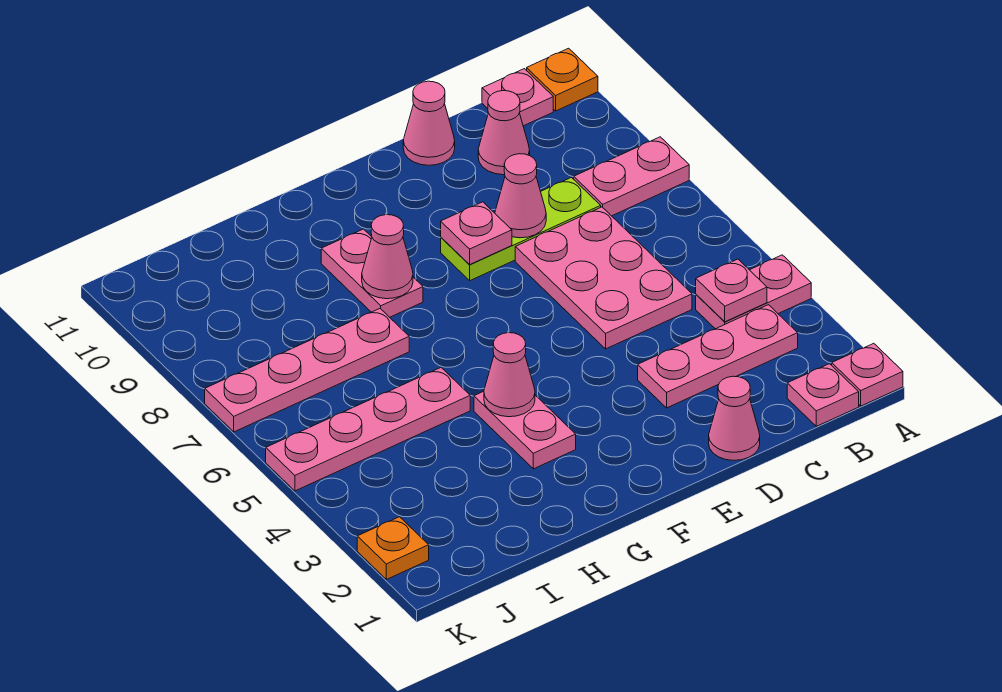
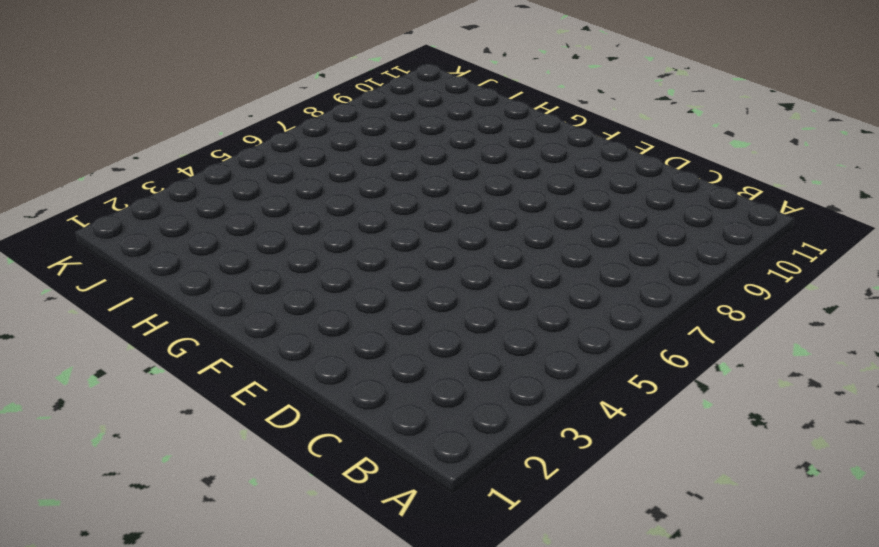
none -> pink 1x1 plate [832,343,903,406]
none -> pink 1x2 plate [696,255,811,329]
none -> pink 1x2 plate [574,137,689,216]

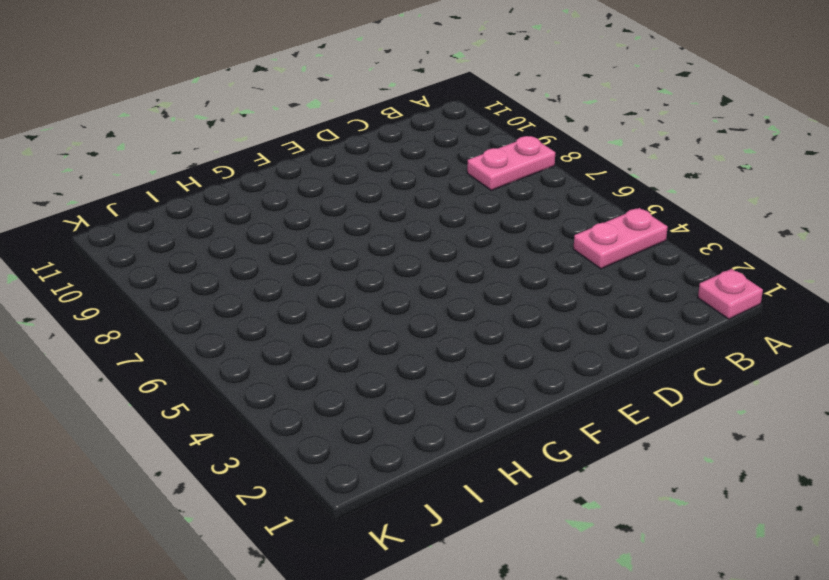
none -> orange 1x1 plate [527,48,598,111]
none -> pink 1x1 plate [787,364,859,426]
none -> pink 1x3 plate [638,305,798,408]

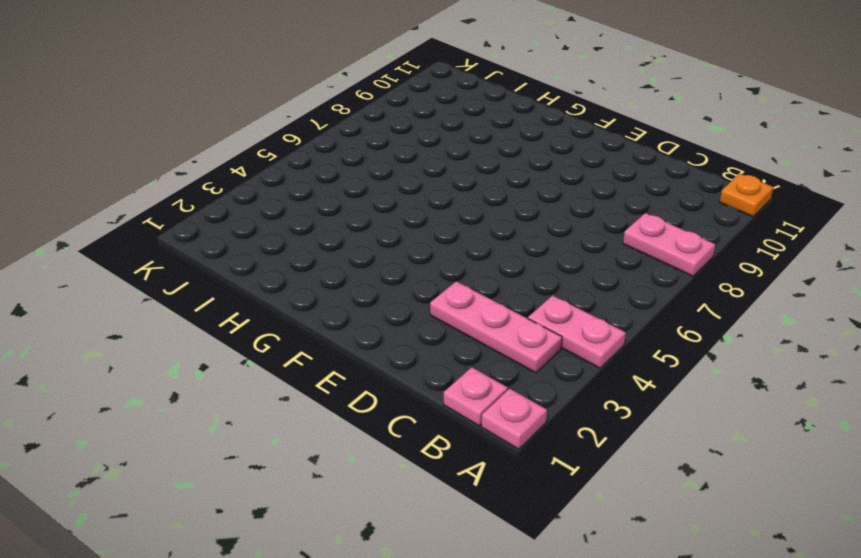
none -> pink 1x1 plate [482,69,553,126]
none -> pink 2x3 plate [515,207,692,349]
none -> lime 1x3 plate [441,178,601,280]

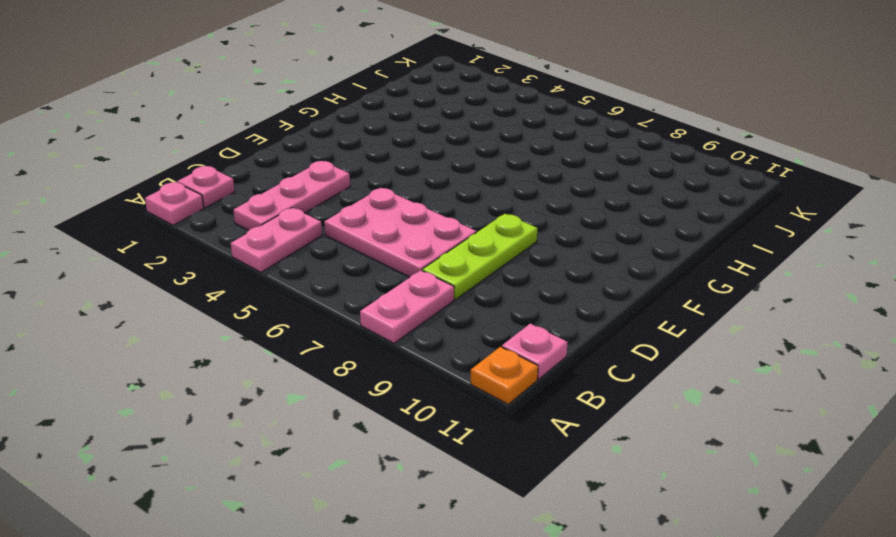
none -> pink 1x1 cone [478,91,530,175]
none -> pink 1x1 cone [709,376,760,460]
none -> pink 1x1 cone [403,81,455,165]

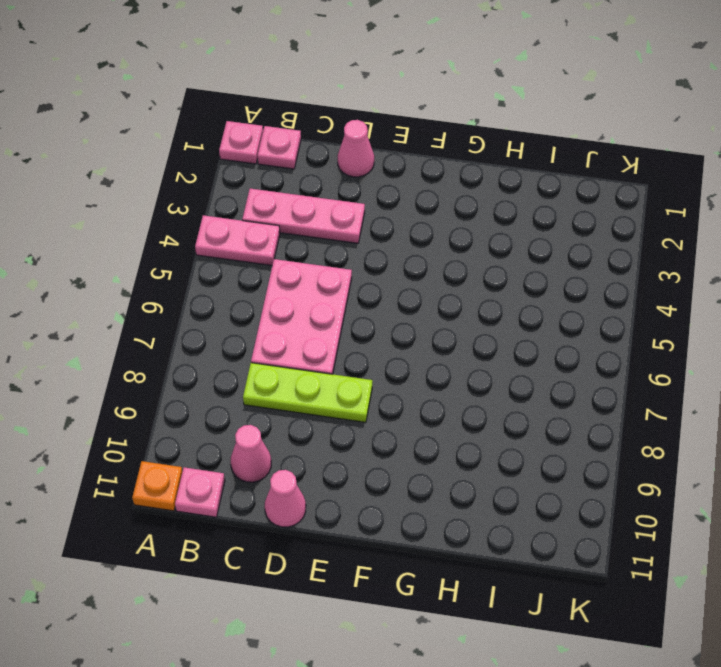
none -> pink 1x2 plate [574,137,689,216]
none -> pink 1x2 plate [474,391,576,469]
none -> pink 1x2 plate [321,229,423,317]

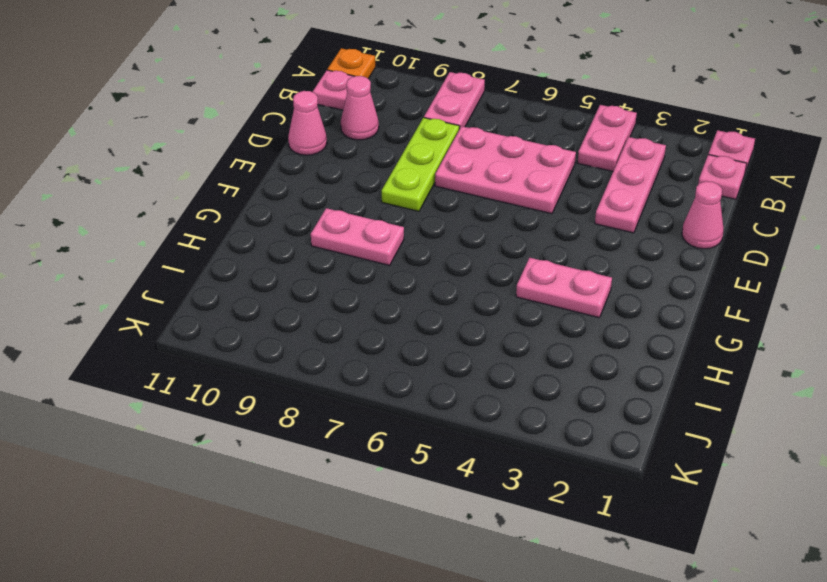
none -> pink 1x4 plate [266,368,470,491]
none -> pink 1x4 plate [205,309,409,432]
none -> orange 1x1 plate [357,517,429,579]

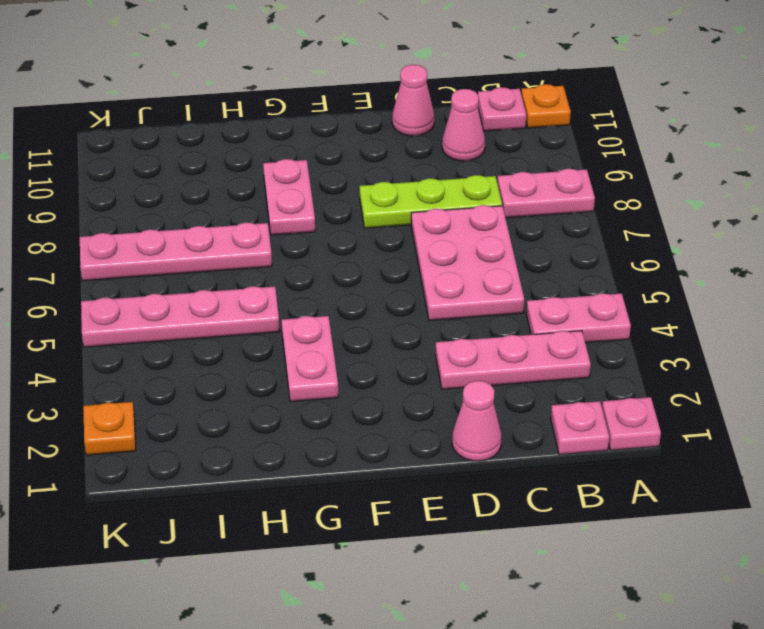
none -> pink 1x1 plate [696,259,767,322]
none -> pink 1x1 cone [495,154,546,238]
none -> pink 1x1 plate [441,202,512,264]

